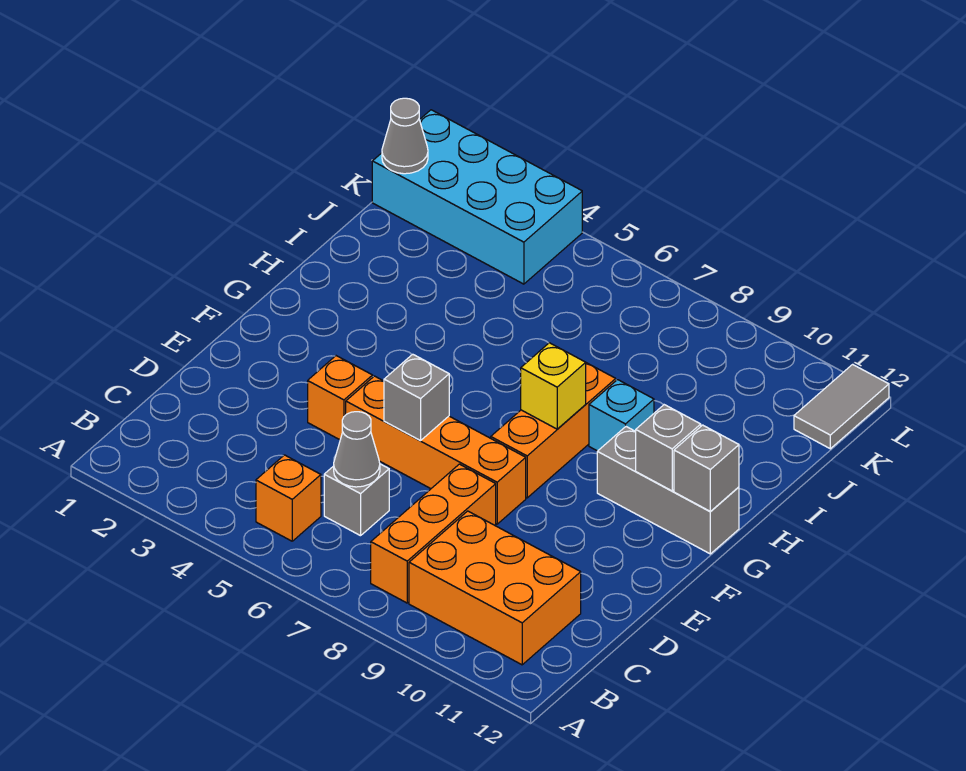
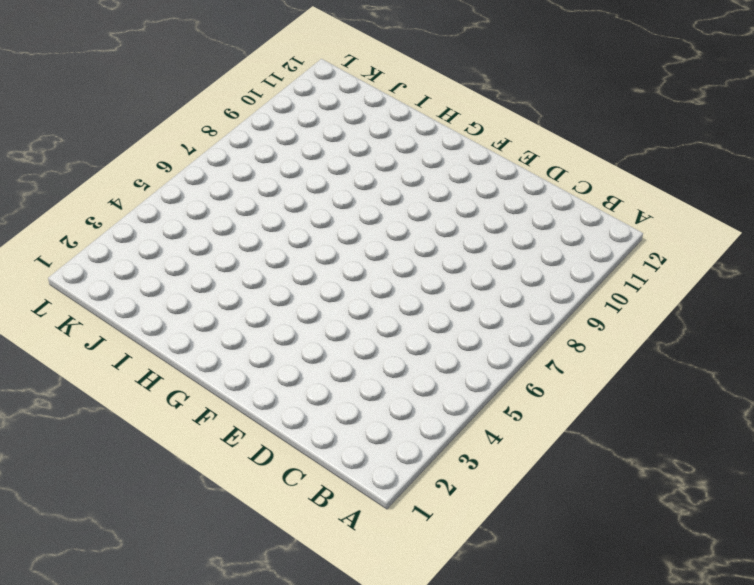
none -> orange 1x1 brick [256,455,321,541]
none -> orange 1x3 brick [371,464,496,603]
none -> orange 2x3 brick [409,511,581,665]

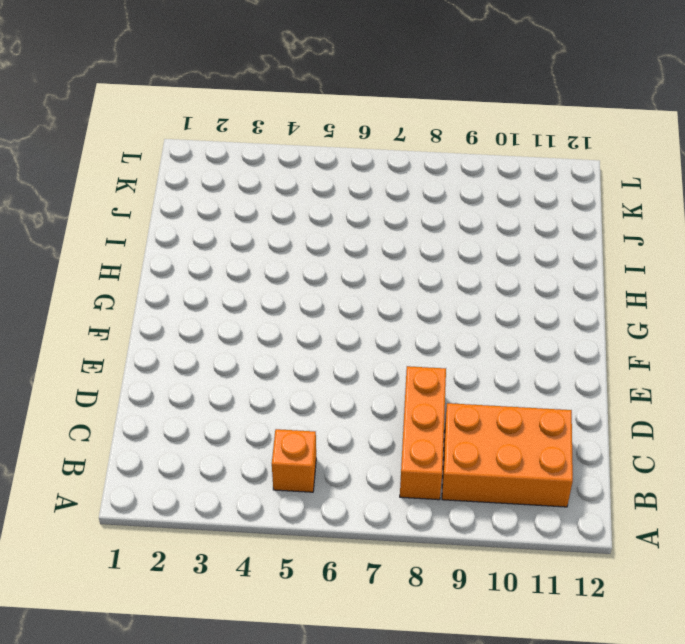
none -> grey 1x1 brick [324,464,389,536]
none -> orange 1x1 brick [308,356,373,440]
none -> orange 1x4 brick [346,376,526,524]

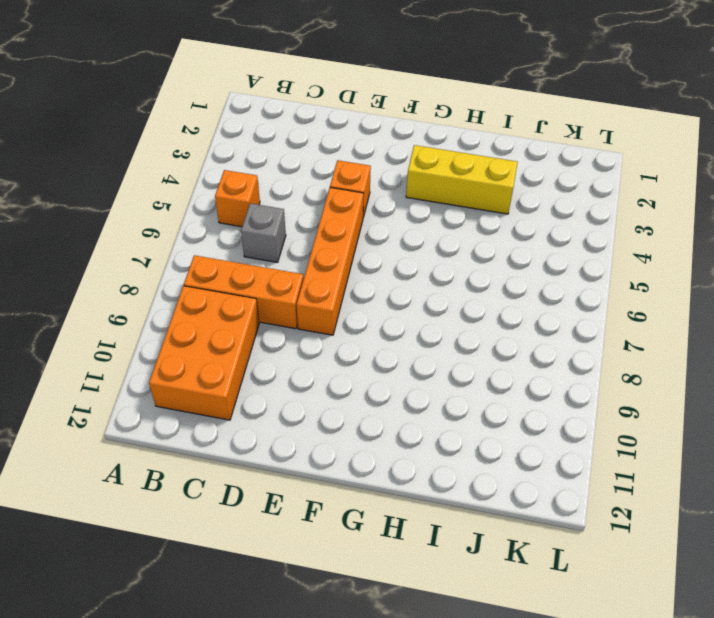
yellow 1x3 brick [406,145,518,214] -> none
none -> orange 1x3 brick [491,363,616,498]
none -> grey 1x3 brick [597,427,739,554]
none -> cyan 1x1 brick [589,380,654,451]

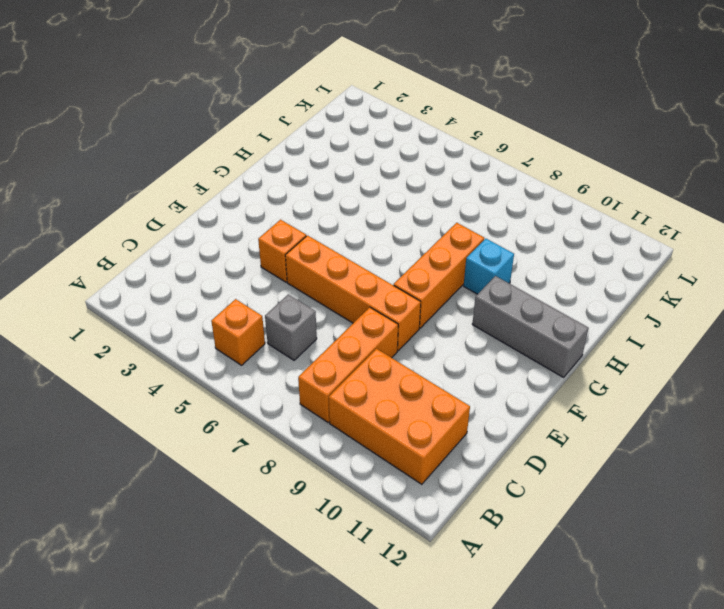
none -> cyan 2x4 brick [372,110,582,284]
none -> grey 1x2 tile [794,364,889,449]
none -> grey 1x1 cone [334,412,380,487]

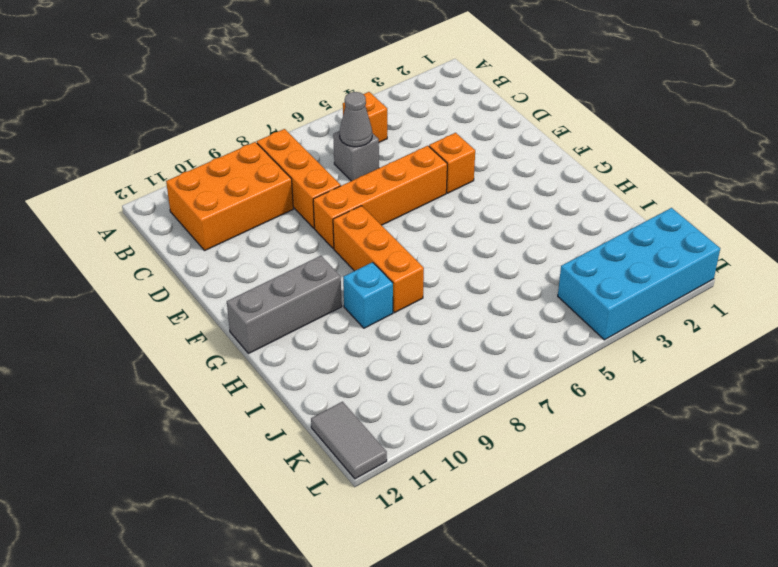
none -> grey 1x1 brick [384,354,449,441]
none -> yellow 1x1 brick [521,343,586,429]
none -> grey 1x1 brick [636,405,701,491]

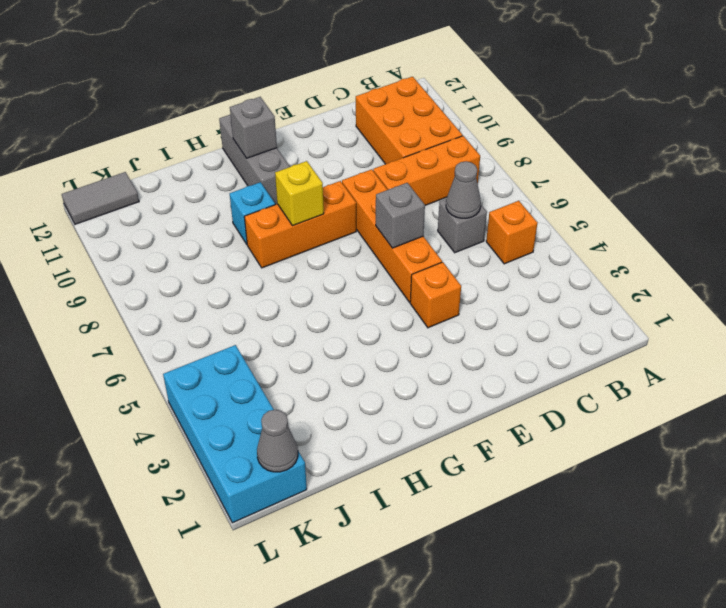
none -> grey 1x1 brick [674,425,739,511]

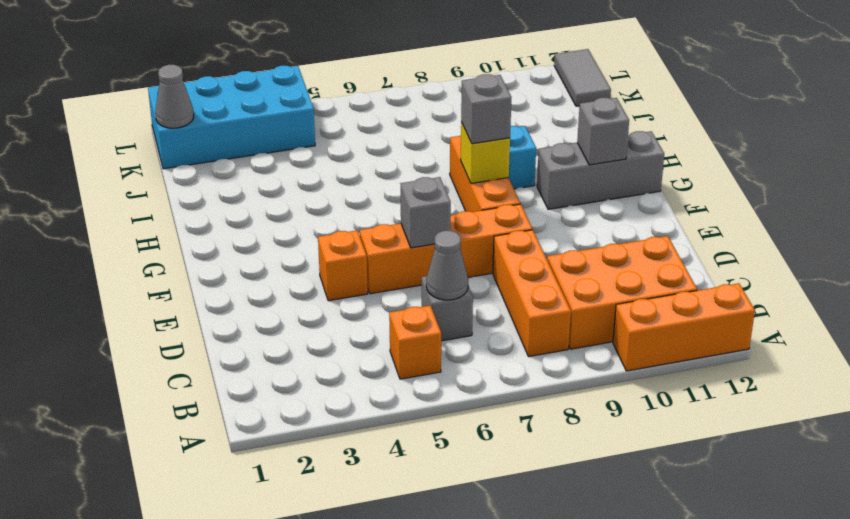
orange 1x3 brick [613,283,755,371] -> none
grey 1x1 brick [461,74,512,144] -> grey 1x1 brick moved to [674,425,739,511]

